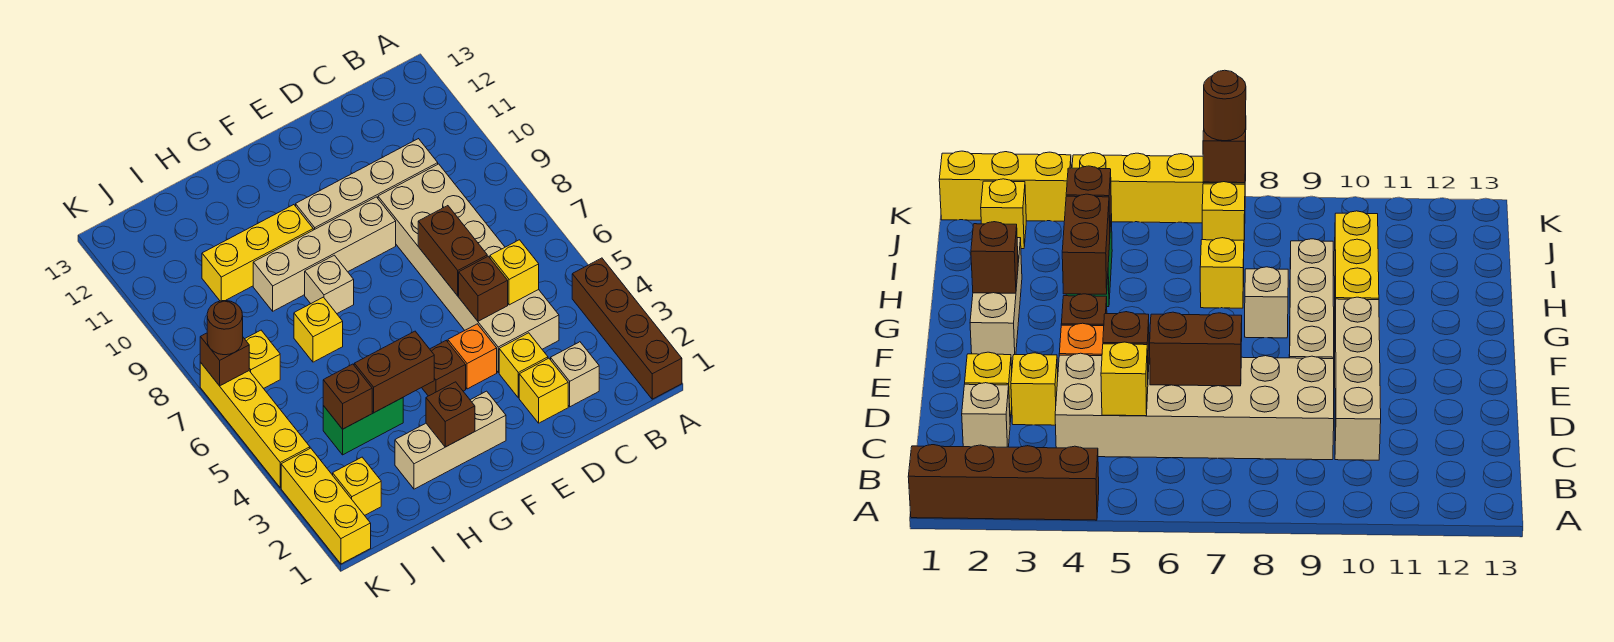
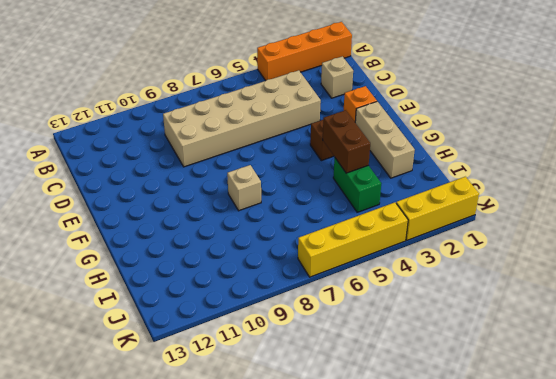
orange 1x4 brick [257,22,352,81] -> brown 1x4 brick [572,258,682,399]
orange 1x1 brick [344,86,377,122] -> orange 1x1 brick moved to [448,324,497,389]
none -> tan 1x4 brick [296,139,438,230]
none -> yellow 1x1 brick [519,358,568,423]
none -> yellow 1x1 brick [499,333,548,398]

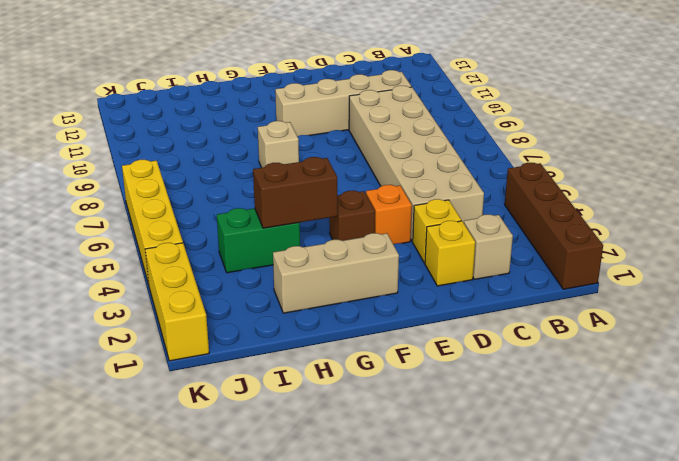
none -> tan 1x4 brick [253,197,396,311]
none -> yellow 1x3 brick [202,205,313,301]
none -> yellow 1x1 brick [294,297,343,362]

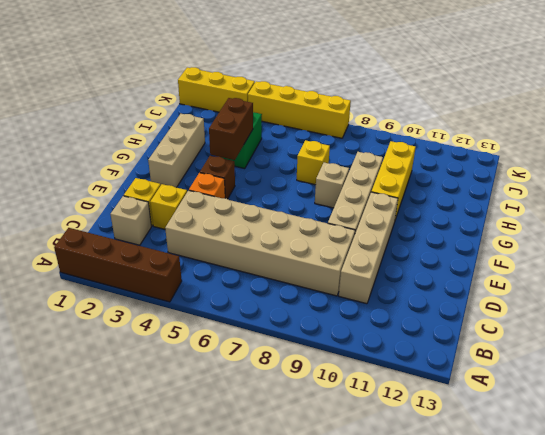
none -> yellow 1x1 brick [333,457,381,515]
none -> yellow 1x1 brick [245,330,280,388]
none -> yellow 1x1 brick [490,240,539,305]

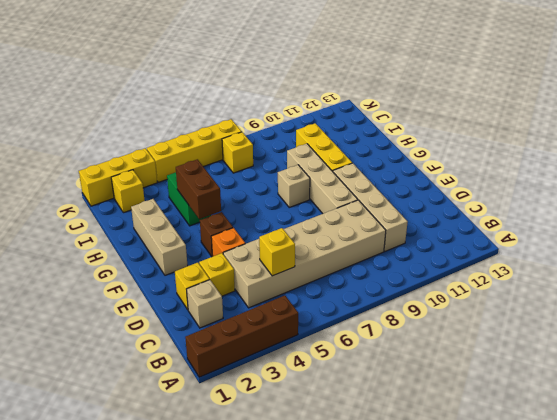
none -> yellow 1x1 brick [294,297,343,362]
none -> brown 1x1 brick [459,256,508,321]
none -> brown 1x2 brick [418,206,487,296]

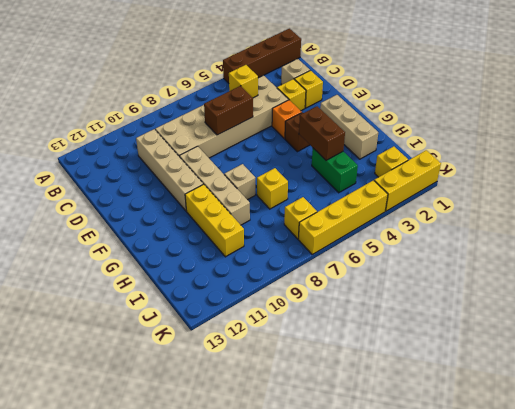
none -> brown 1x1 brick [459,256,508,321]
none -> brown 1x1 brick [426,382,475,447]
none -> brown 1x1 brick [323,364,372,429]

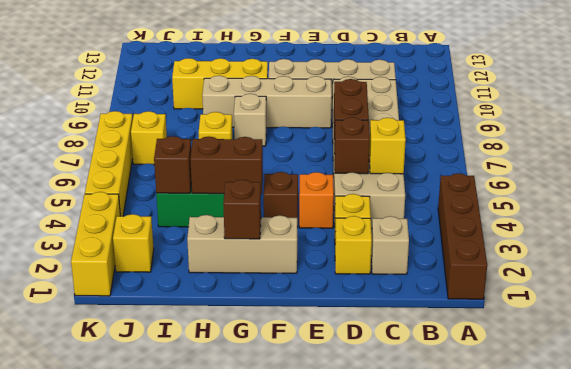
none -> brown 1x1 brick [200,333,249,386]
none -> brown 1x1 round brick [207,301,243,355]

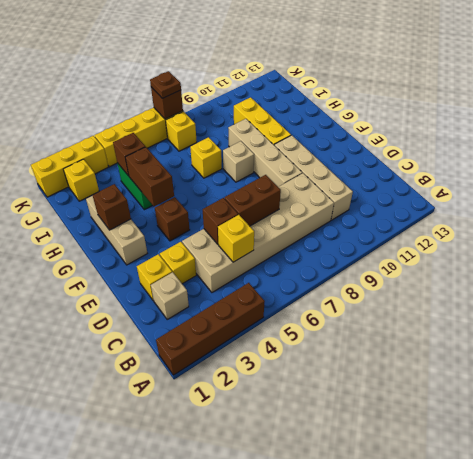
brown 1x1 plate [150,71,181,98] -> brown 1x1 round brick [207,301,243,355]
none -> orange 1x1 brick [448,324,497,389]

